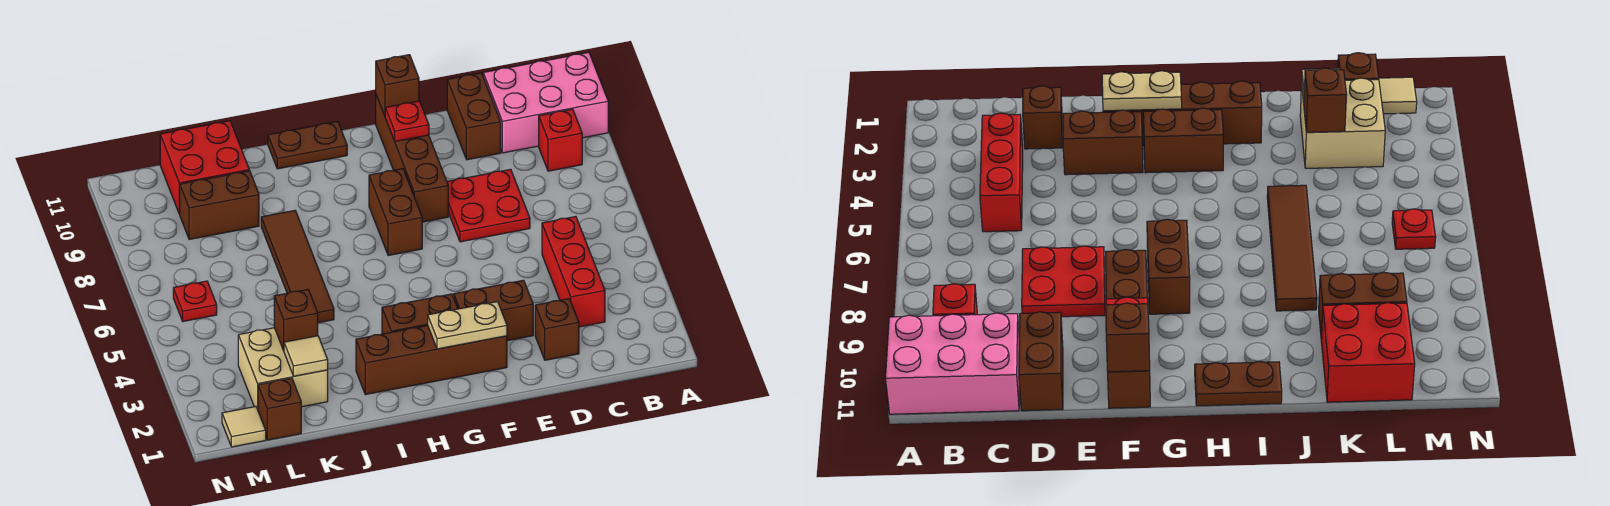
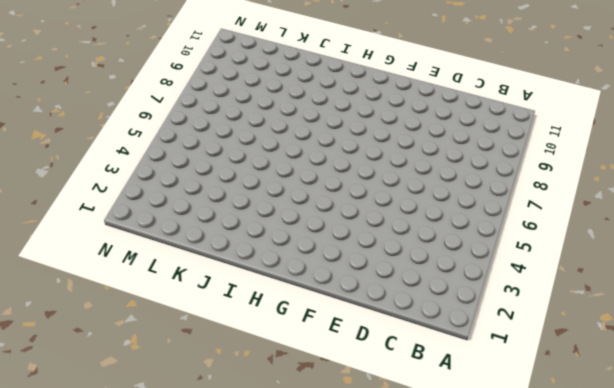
none -> pink 2x3 brick [483,52,608,153]
none -> red 1x1 brick [539,109,582,171]
none -> red 1x3 brick [542,217,605,327]

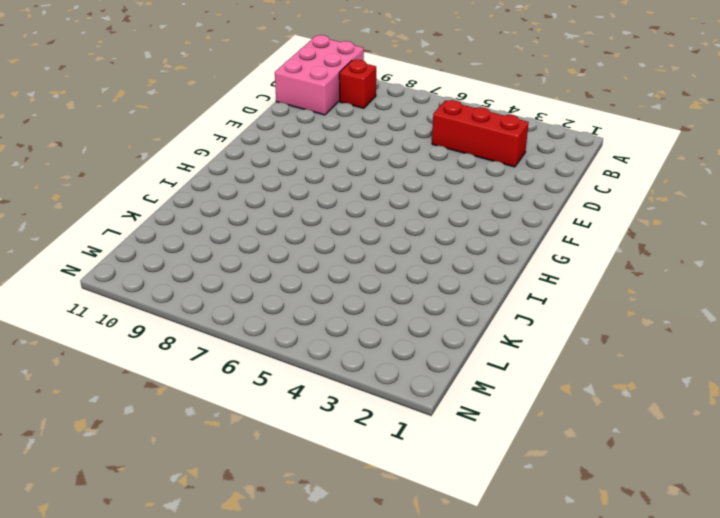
none -> brown 1x1 brick [535,299,579,360]
none -> red 2x2 plate [447,169,530,242]
none -> brown 1x2 brick [447,73,501,160]

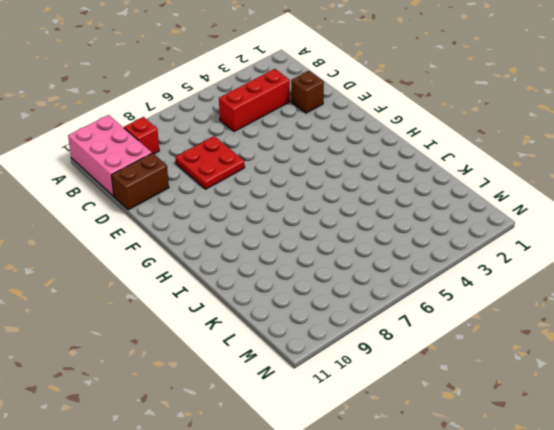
none -> brown 1x2 brick [454,280,533,341]
none -> brown 1x4 brick [356,326,507,395]
none -> brown 1x4 brick [376,95,448,222]

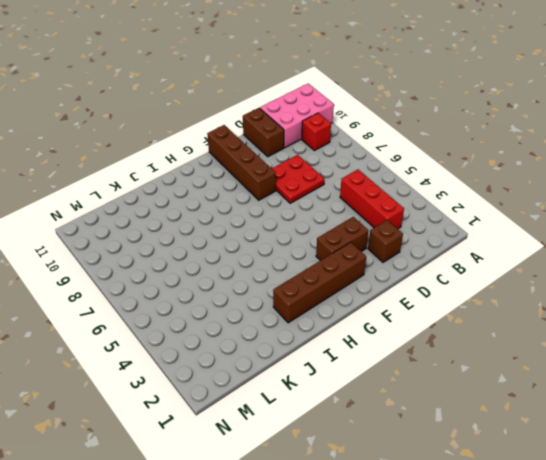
none -> brown 1x2 brick [382,294,458,334]
none -> brown 1x2 brick [369,169,422,256]
none -> brown 1x2 plate [268,122,347,169]

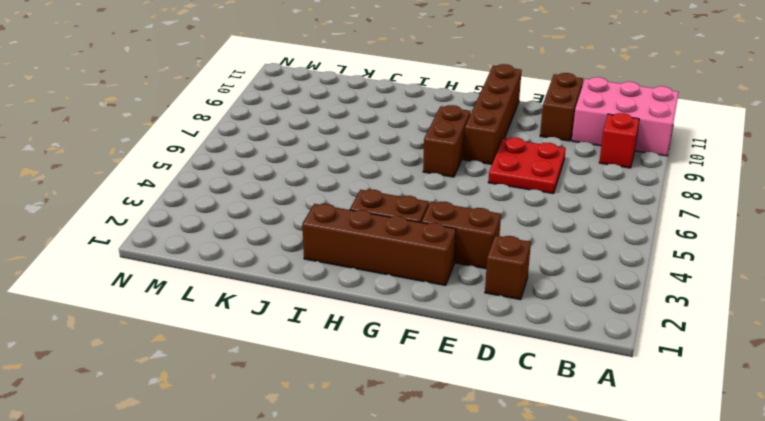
none -> red 1x3 brick [542,217,605,327]
none -> brown 1x2 plate [268,122,347,169]
none -> brown 1x4 tile [261,210,334,323]

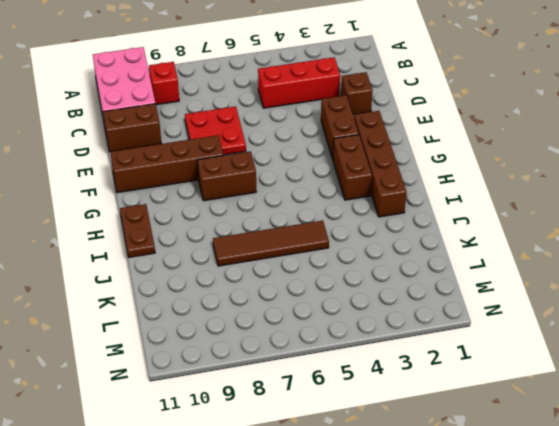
none -> tan 2x2 brick [238,328,328,409]
none -> brown 1x2 brick [180,171,259,240]
none -> red 2x2 brick [160,121,249,214]

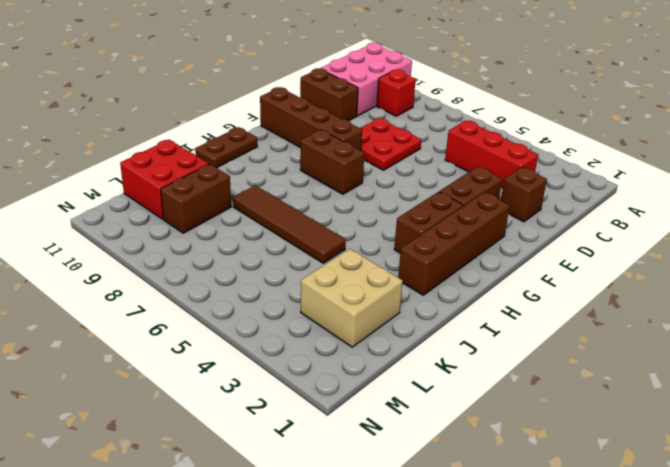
none -> brown 1x1 brick [258,378,301,440]
none -> tan 1x1 tile [222,406,266,447]
none -> red 1x1 plate [173,281,217,321]

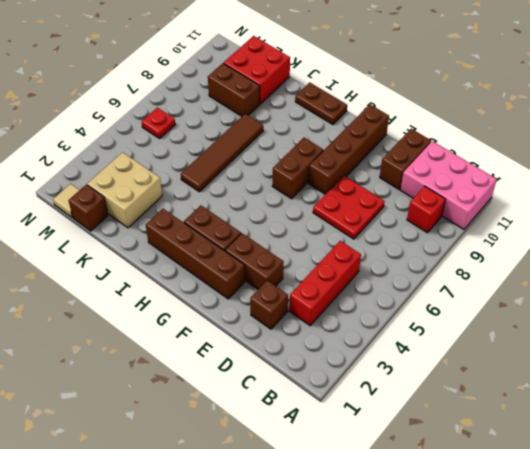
none -> tan 1x2 plate [428,302,507,349]
none -> red 1x1 plate [385,101,429,141]
none -> brown 1x1 brick [376,55,419,116]

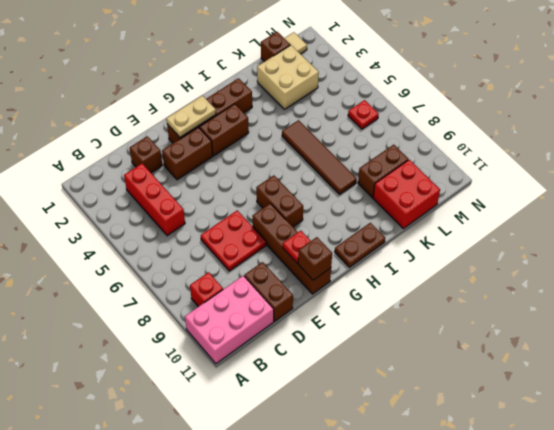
none -> tan 1x1 tile [284,336,328,376]
none -> brown 1x1 brick [274,289,318,351]

